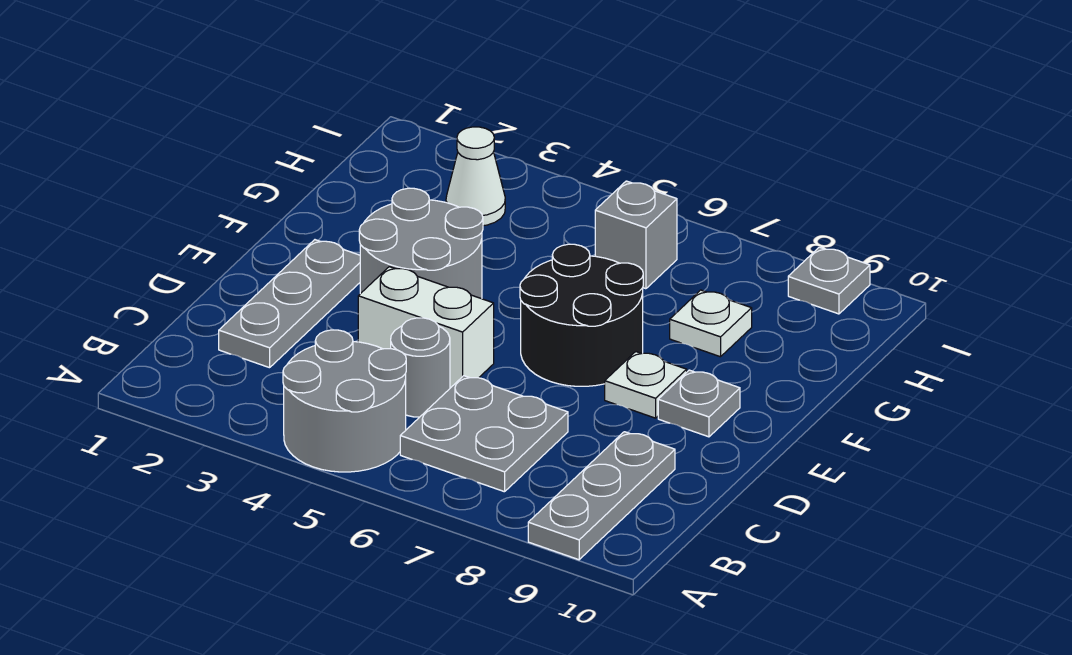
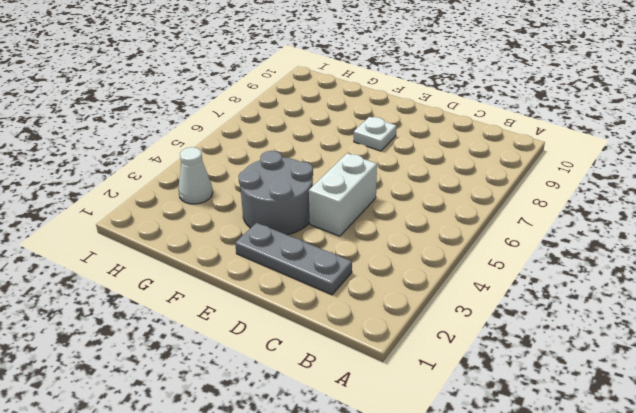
none -> grey 2x2 round brick [283,330,406,472]
none -> grey 1x3 plate [528,432,675,560]
none -> grey 2x2 plate [400,376,568,492]

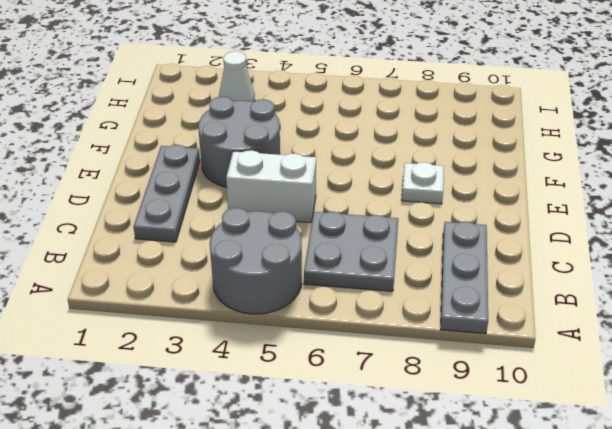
none -> grey 1x1 round brick [391,318,450,417]
none -> black 2x2 round brick [520,244,643,386]
none -> grey 1x1 plate [658,370,740,437]

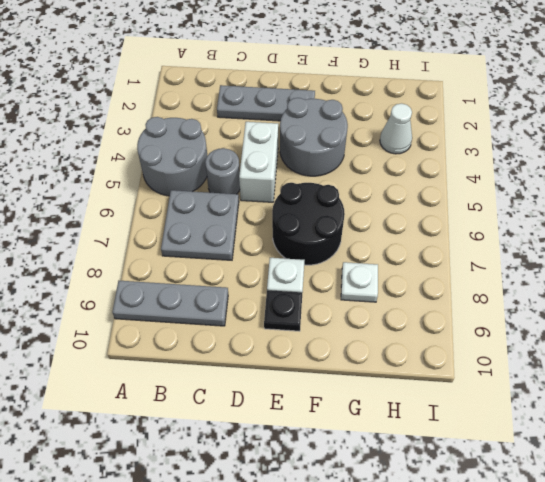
black 1x1 plate [264,290,302,331] -> grey 1x1 plate [658,370,740,437]
none -> grey 1x1 brick [595,181,677,289]
none -> grey 1x1 plate [788,247,870,314]

